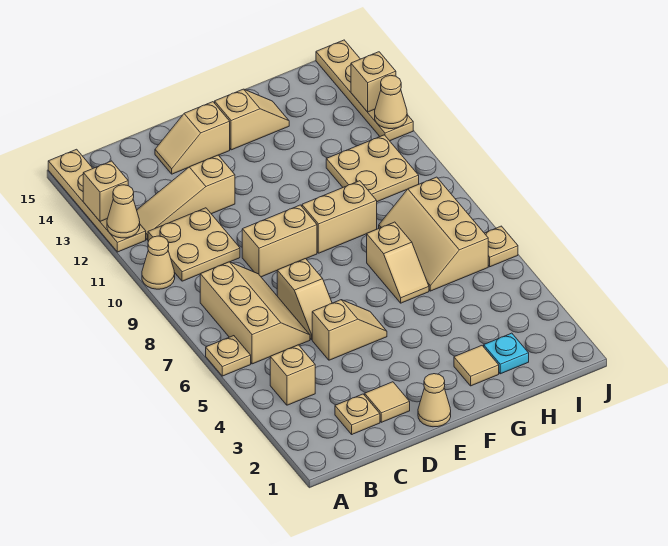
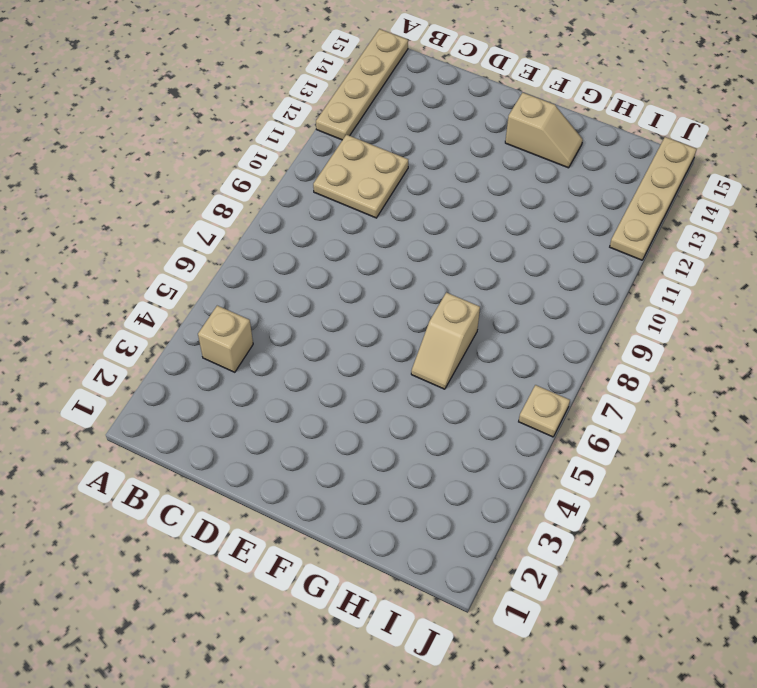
none -> tan 1x1 plate [206,336,251,376]
none -> tan 1x1 cone [142,236,175,289]
none -> tan 2x3 slope [200,262,310,364]

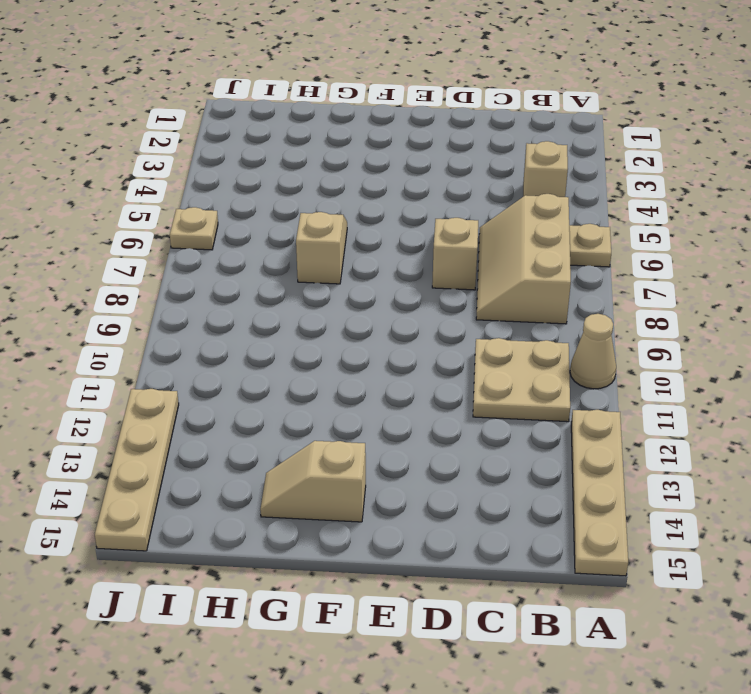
none -> tan 1x3 slope [137,155,235,240]
none -> tan 1x1 plate [335,394,380,434]
none -> tan 1x1 tile [365,382,410,422]

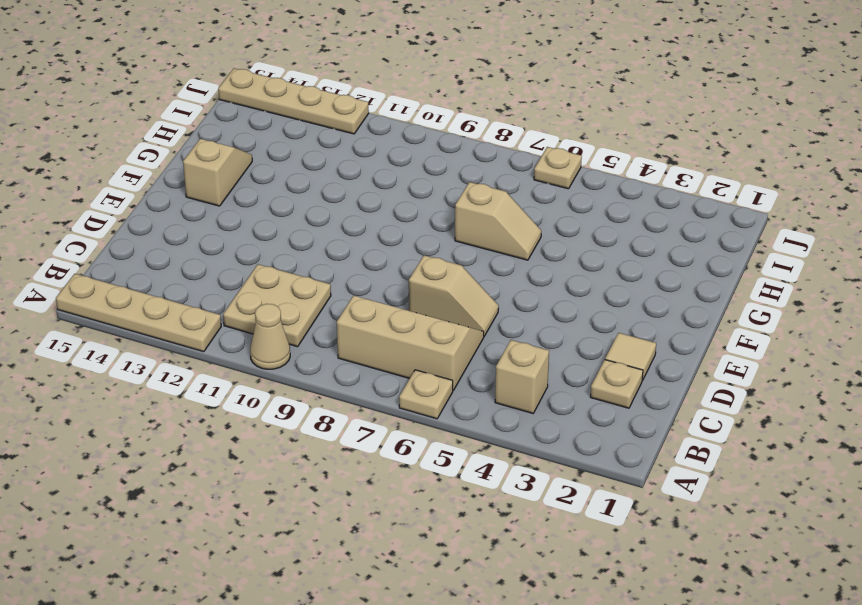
none -> tan 1x3 slope [137,155,235,240]
none -> tan 1x2 slope [312,300,387,360]
none -> tan 1x2 brick [242,205,317,277]

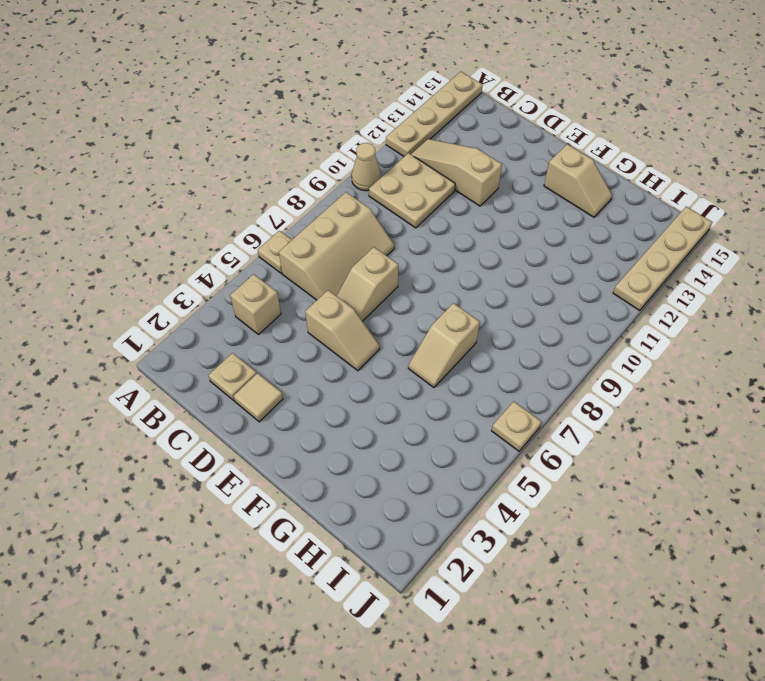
none -> tan 1x2 brick [242,205,317,277]
none -> tan 1x2 slope [155,102,230,174]
none -> tan 1x1 cone [418,374,451,427]

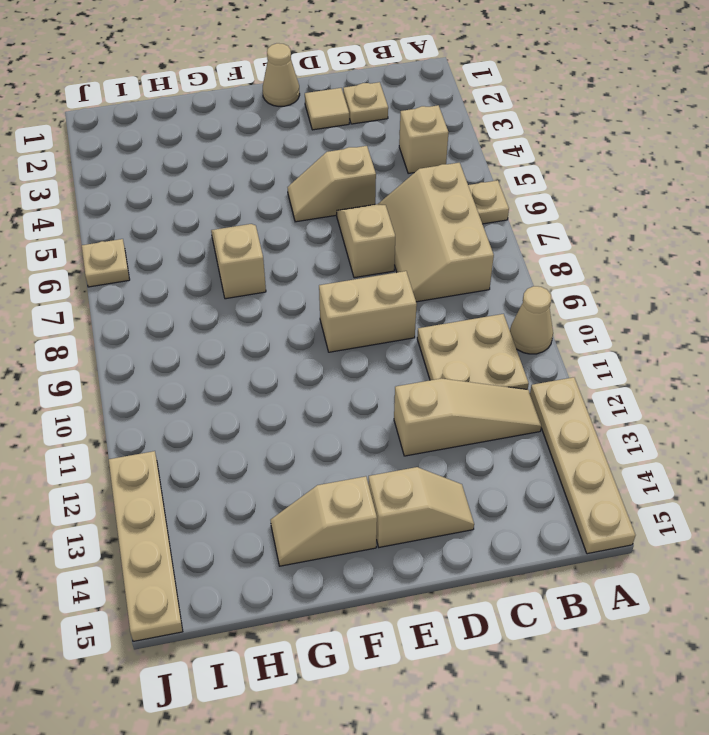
none -> tan 1x2 brick [302,181,377,253]
none -> tan 1x1 tile [454,346,499,386]
none -> cyan 1x1 plate [484,333,529,374]

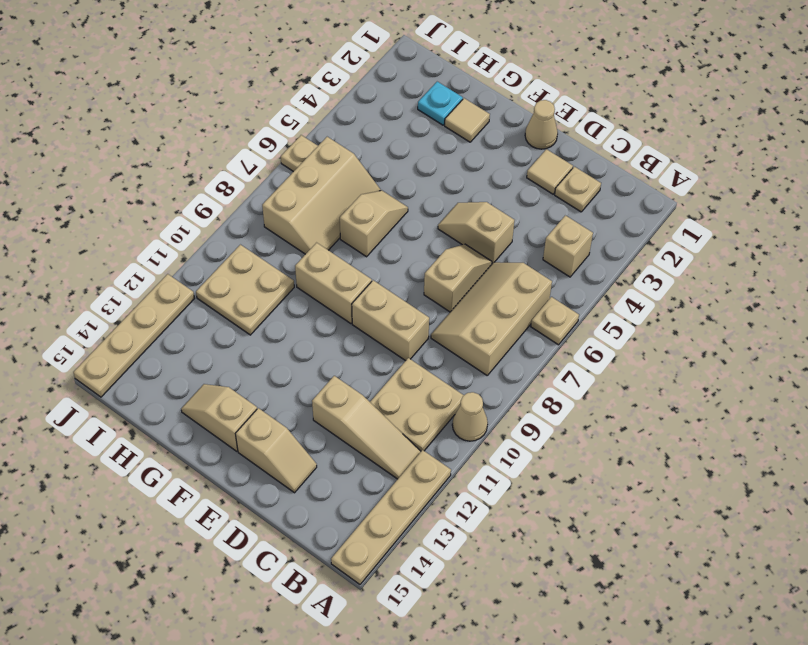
none -> tan 1x1 cone [107,185,140,238]
none -> tan 1x1 brick [83,161,128,221]
none -> tan 1x1 cone [375,75,407,129]

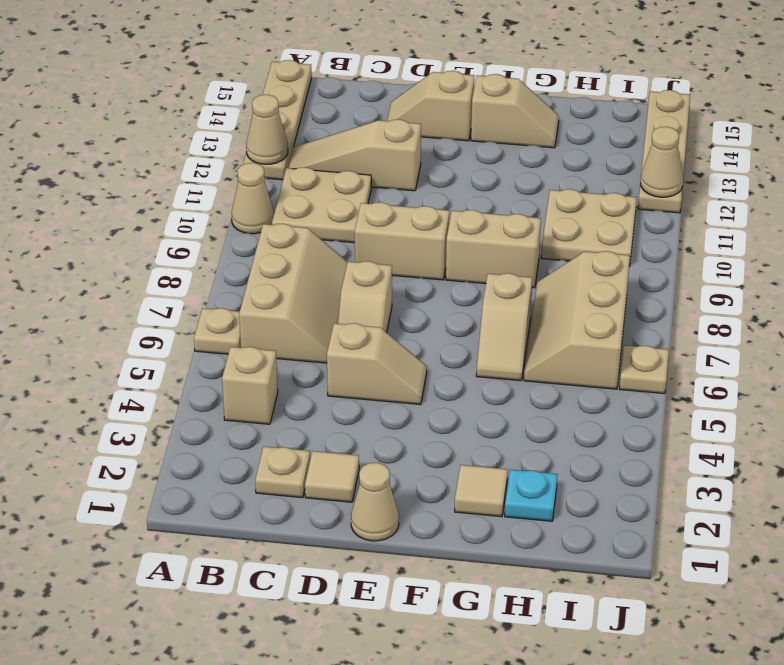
none -> tan 1x1 brick [83,161,128,221]
none -> tan 1x1 brick [351,52,396,112]

